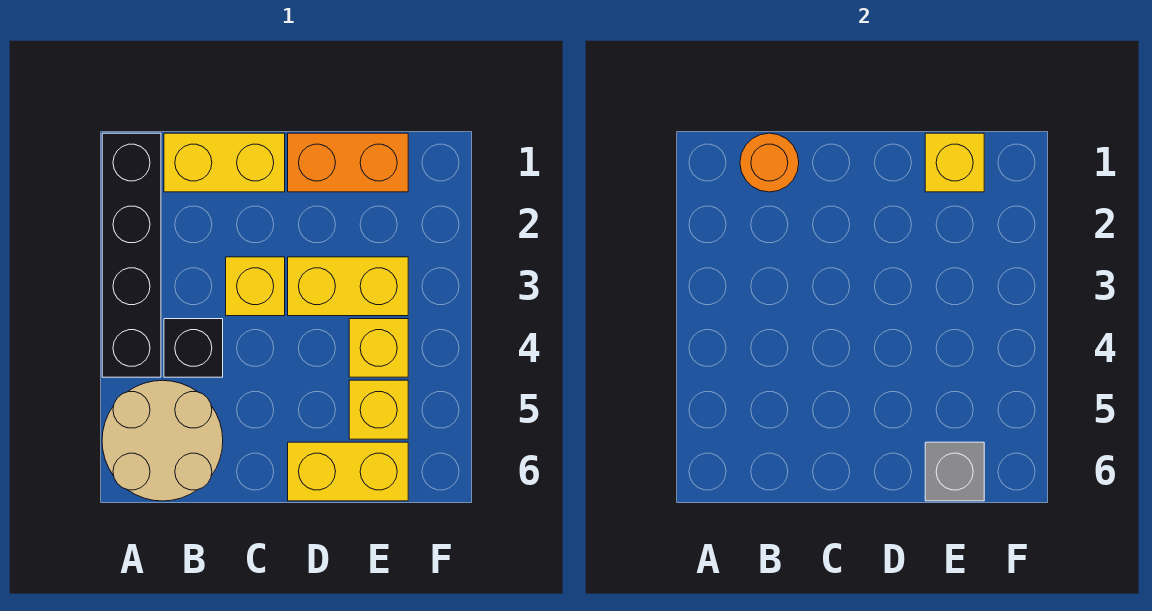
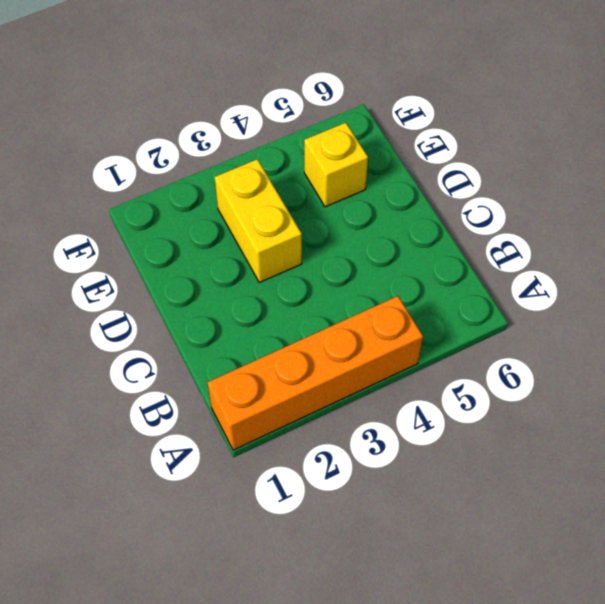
orange 1x4 brick [207,296,423,450] -> black 1x4 brick [102,133,161,377]
none -> tan 2x2 round brick [102,380,223,501]
none -> yellow 1x2 brick [164,133,285,192]
none -> black 1x1 brick [164,319,223,377]

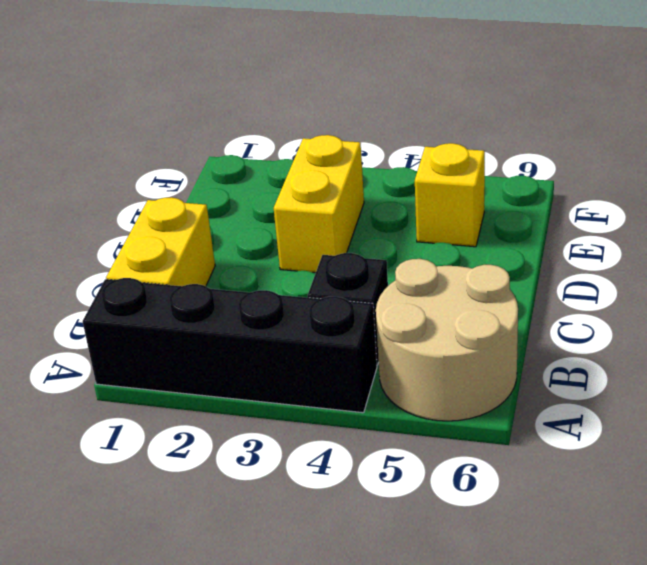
none -> yellow 1x1 brick [226,257,285,316]
none -> orange 1x2 brick [288,133,408,192]
none -> yellow 1x2 brick [288,442,408,501]

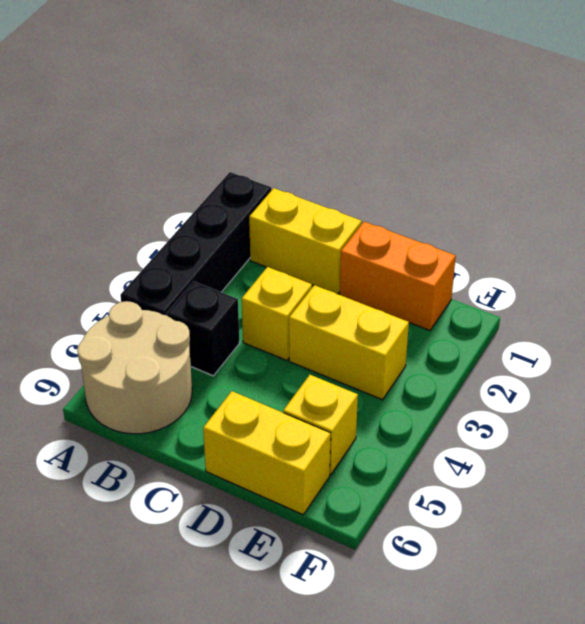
none -> yellow 1x1 brick [349,319,408,377]
none -> orange 1x1 round brick [740,133,799,192]
none -> yellow 1x1 brick [925,133,984,192]

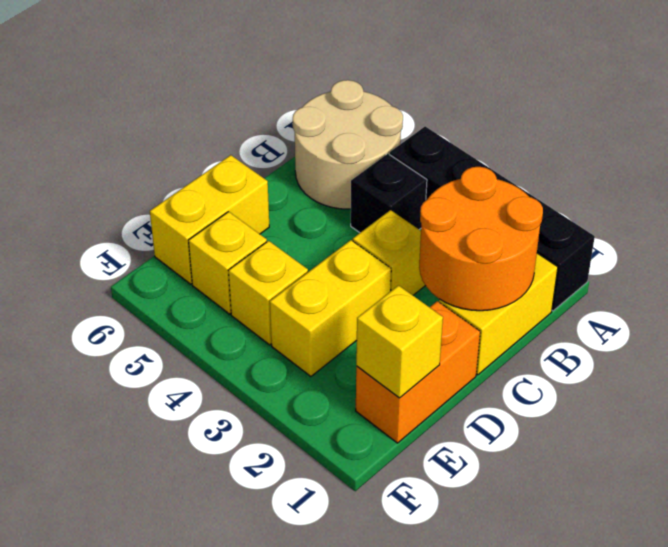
orange 2x2 round brick [419,167,543,311] -> orange 1x1 round brick [740,133,799,192]
none -> grey 1x1 brick [925,442,984,501]

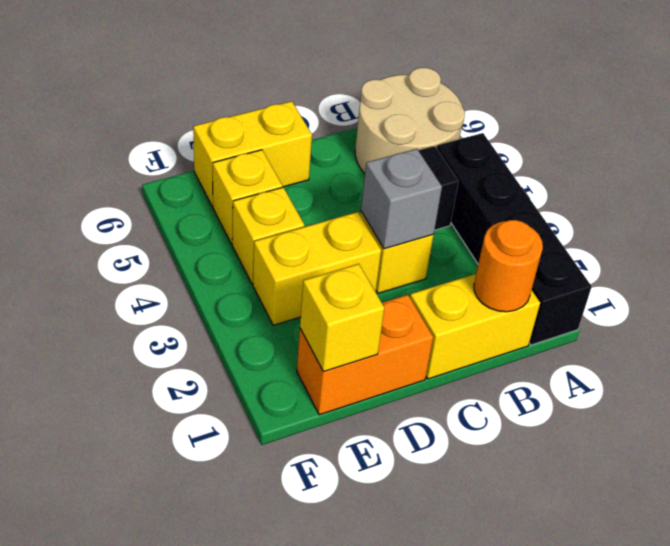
grey 1x1 brick [361,149,442,249] -> grey 1x1 brick moved to [925,442,984,501]

